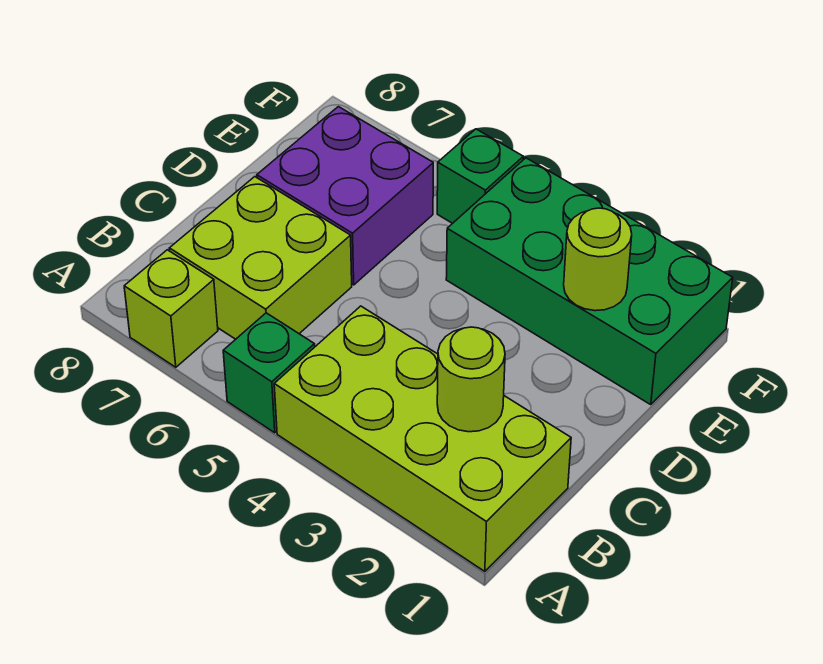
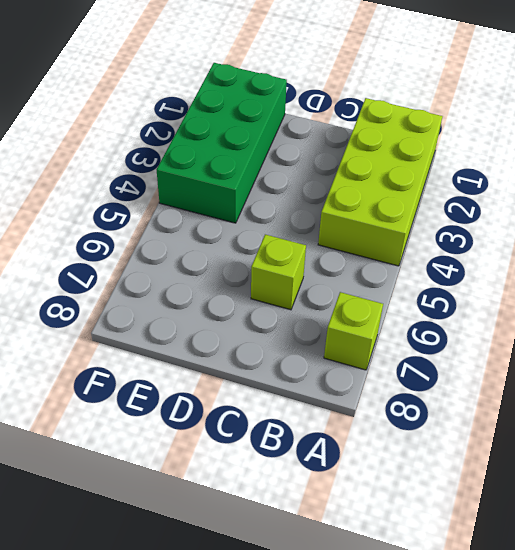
lime 1x1 brick [251,234,306,310] -> lime 2x2 brick [169,177,352,339]
none -> green 1x1 brick [223,313,315,433]
none -> purple 2x2 brick [257,107,433,285]

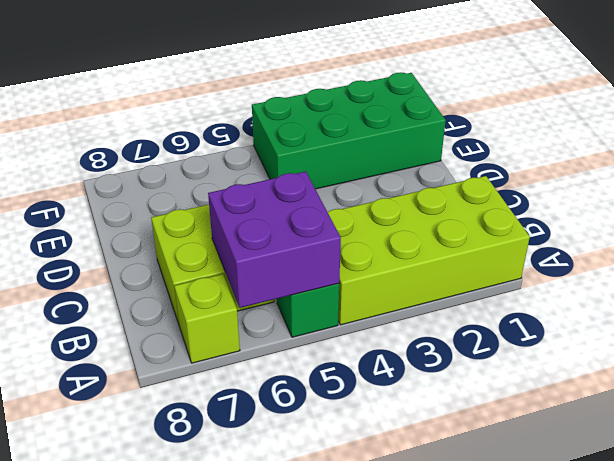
purple 2x2 brick [208,172,341,308] -> purple 2x2 brick moved to [257,107,433,285]
none -> green 1x1 brick [437,129,523,223]
none -> lime 1x1 round brick [437,327,505,432]

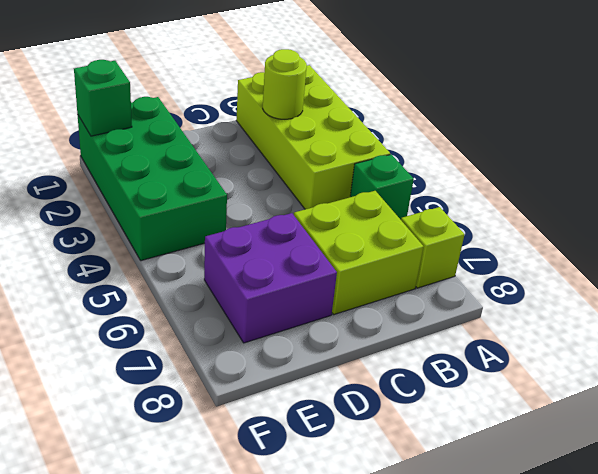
green 1x1 brick [74,60,132,136] -> green 1x1 brick moved to [437,129,523,223]
none -> lime 1x1 round brick [564,208,632,311]

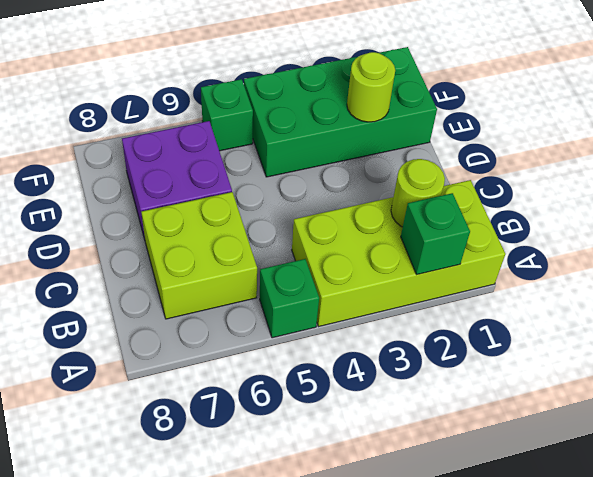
green 1x1 brick [401,193,470,274] -> none
none -> lime 1x1 brick [124,250,218,367]

